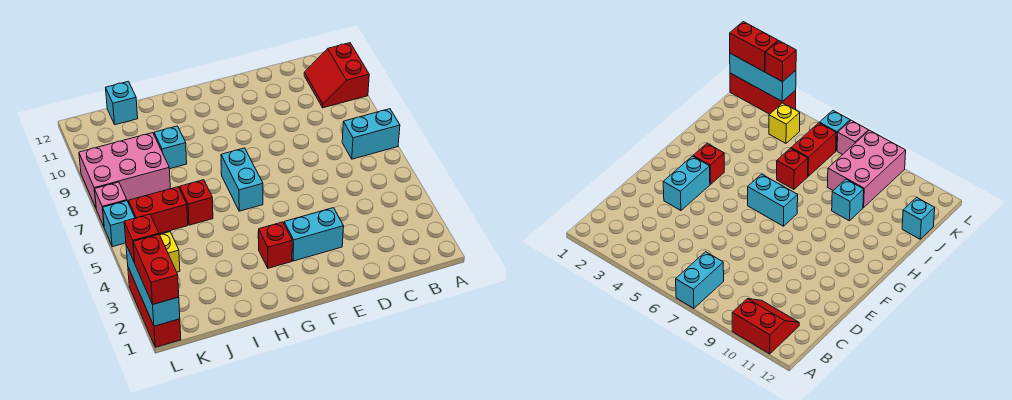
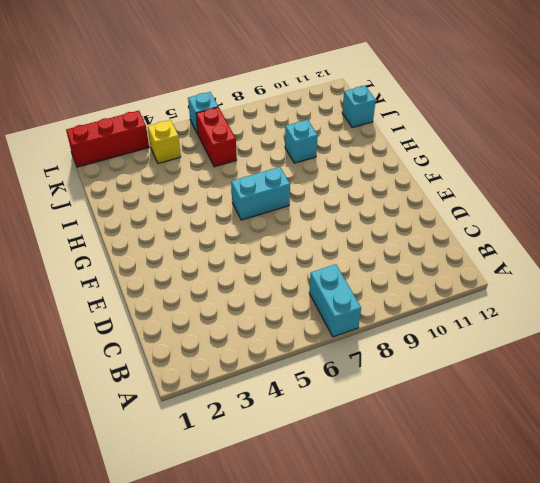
none -> red 2x2 slope [304,43,369,108]
none -> cyan 1x2 brick [284,208,344,261]
none -> red 1x1 brick [259,222,292,268]

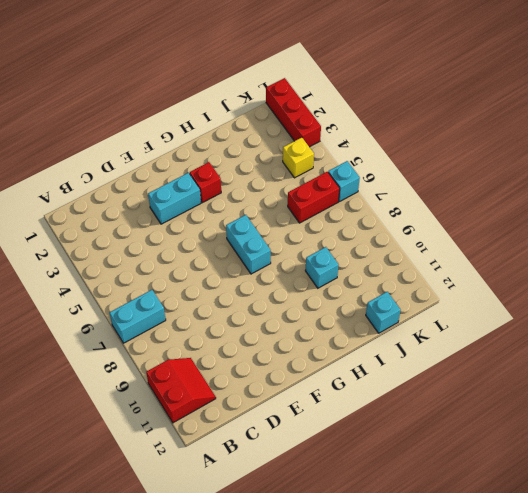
none -> red 1x1 brick [180,180,213,225]
none -> pink 2x3 brick [79,133,170,208]
none -> pink 1x1 brick [95,182,127,226]

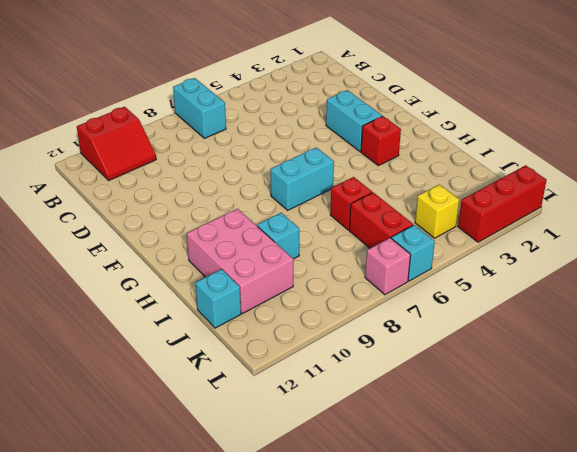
pink 2x3 brick [187,209,293,314] -> pink 2x3 brick moved to [79,133,170,208]
none -> cyan 1x3 brick [126,245,180,326]
none -> red 1x2 brick [133,234,179,304]
none -> red 1x1 brick [124,214,159,262]

